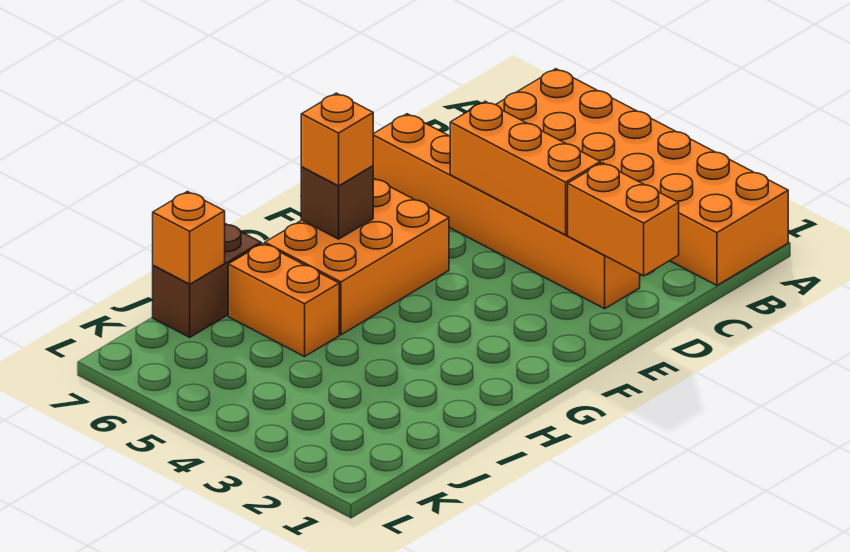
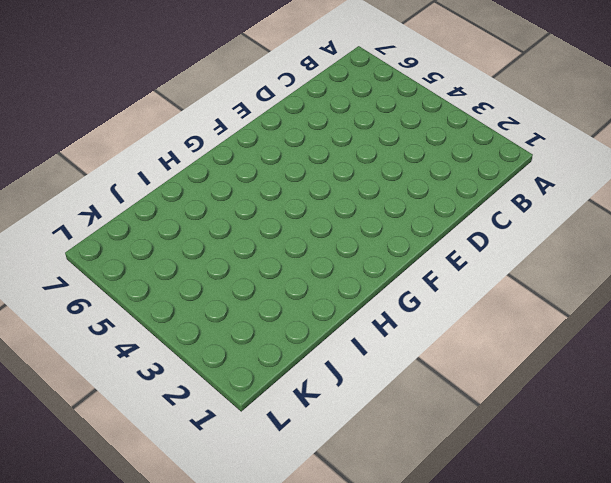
none -> orange 2x6 brick [496,69,788,285]
none -> orange 1x6 brick [373,114,640,309]

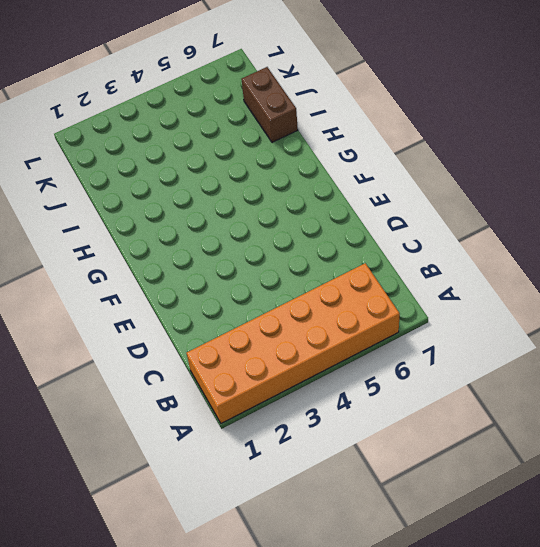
none -> orange 1x6 brick [373,114,640,309]
none -> orange 2x3 brick [265,178,449,335]

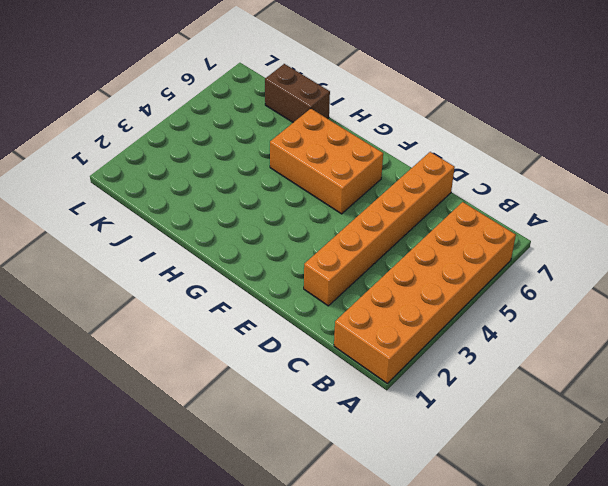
none -> orange 1x2 brick [228,243,339,357]
none -> orange 1x2 brick [568,163,679,276]

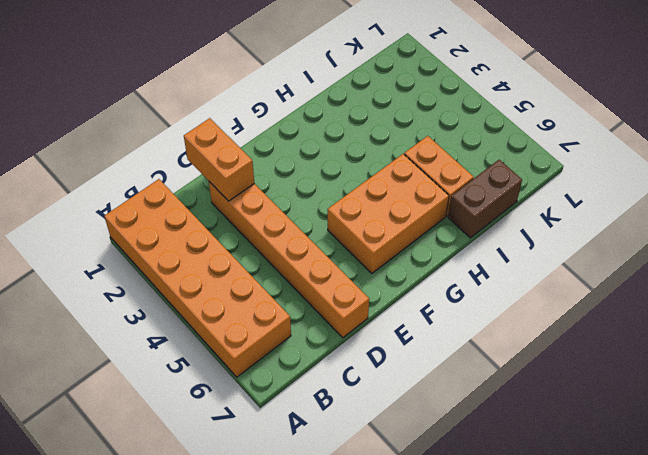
none -> orange 1x3 brick [450,101,600,235]
none -> brown 1x1 brick [301,166,373,239]

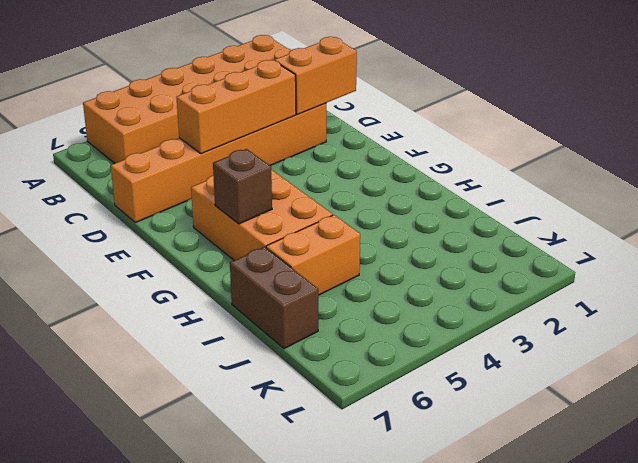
none -> orange 1x1 brick [153,192,225,284]
none -> orange 1x1 brick [301,93,373,186]

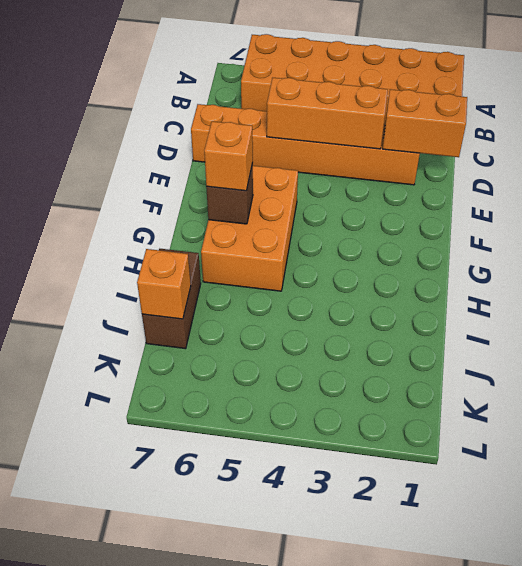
none -> orange 1x2 brick [228,243,339,357]

